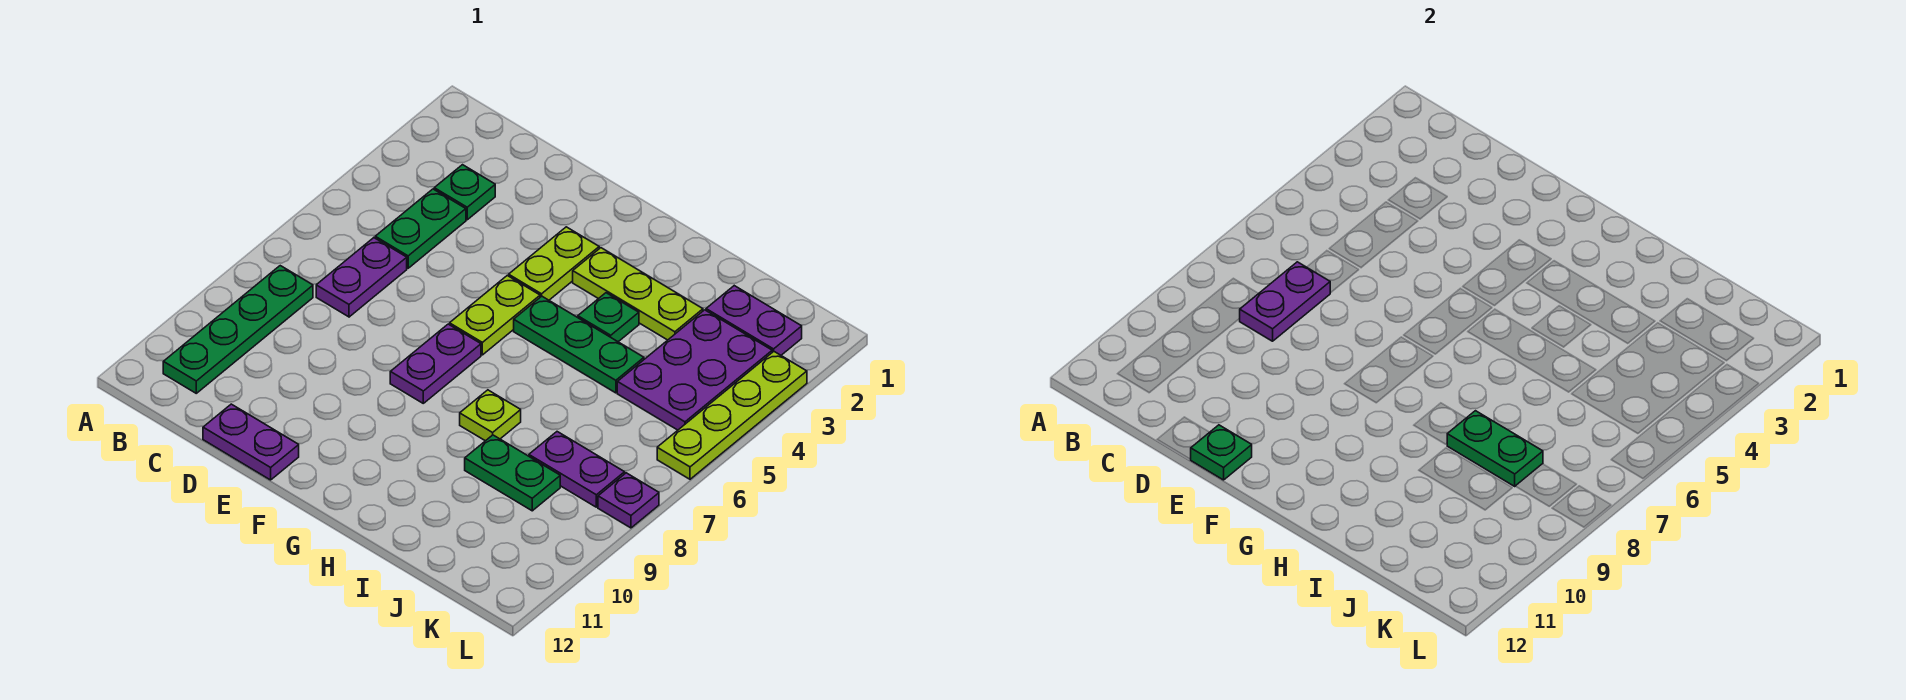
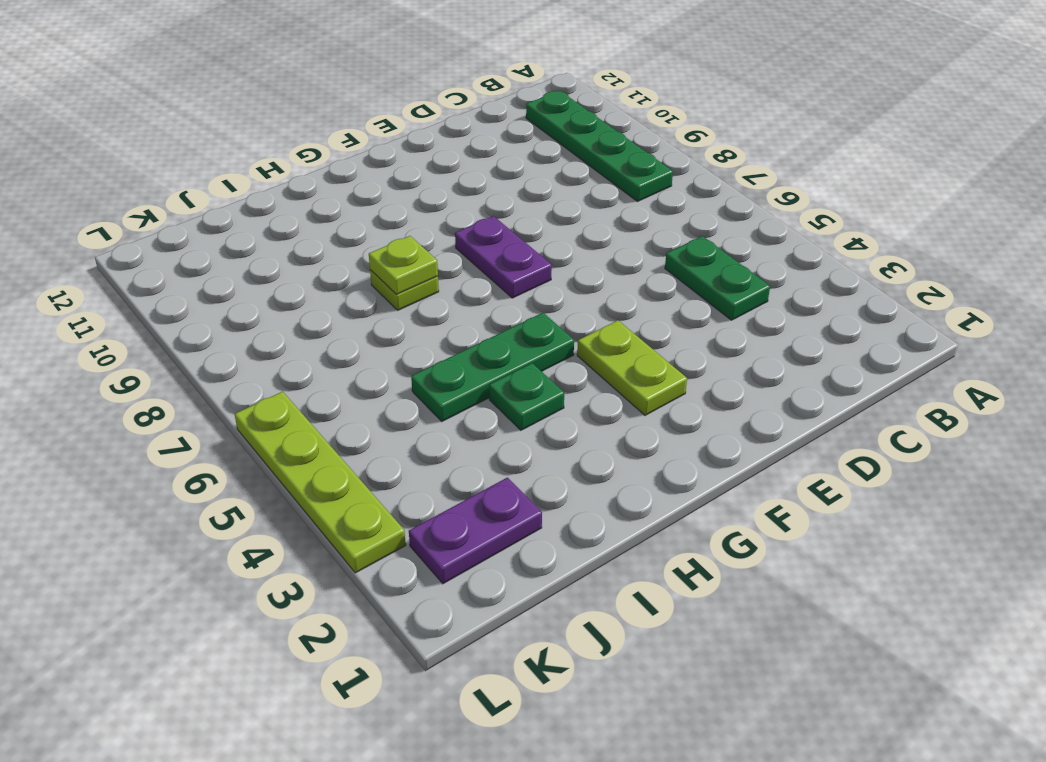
lime 1x1 plate [369,236,438,294] -> none
none -> green 1x1 plate [434,165,495,220]
none -> purple 1x2 plate [316,238,407,317]
none -> purple 1x2 plate [203,404,299,480]

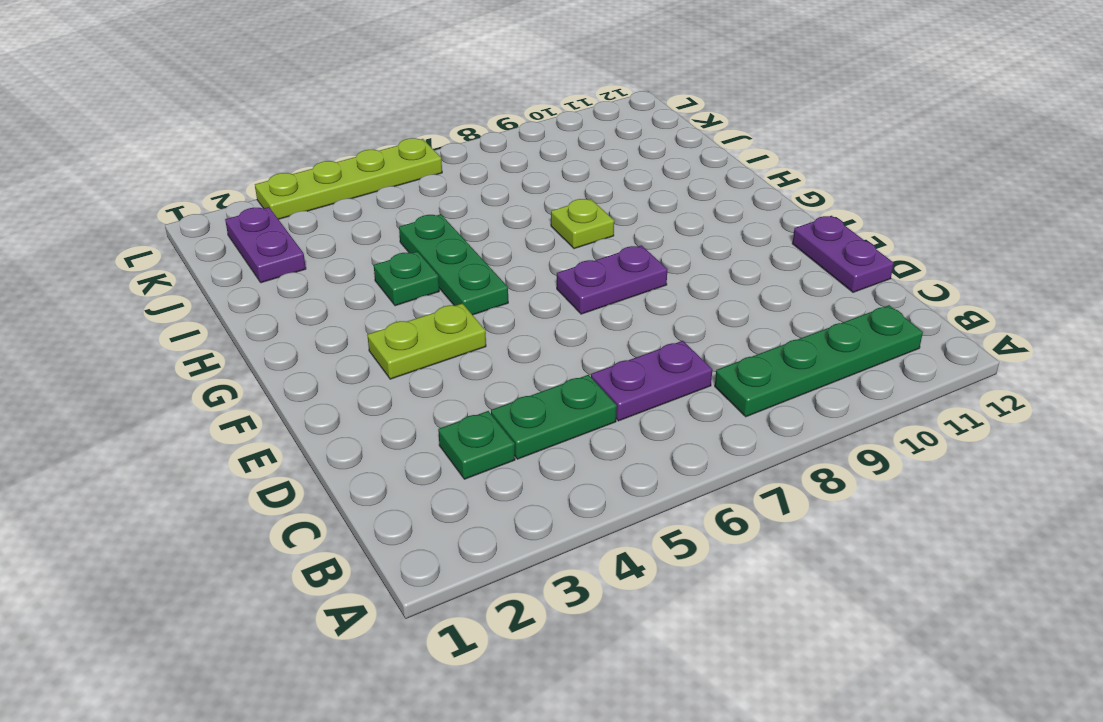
none -> lime 1x2 plate [450,276,540,355]
none -> lime 1x3 plate [573,248,703,340]
none -> green 1x2 plate [465,435,560,511]

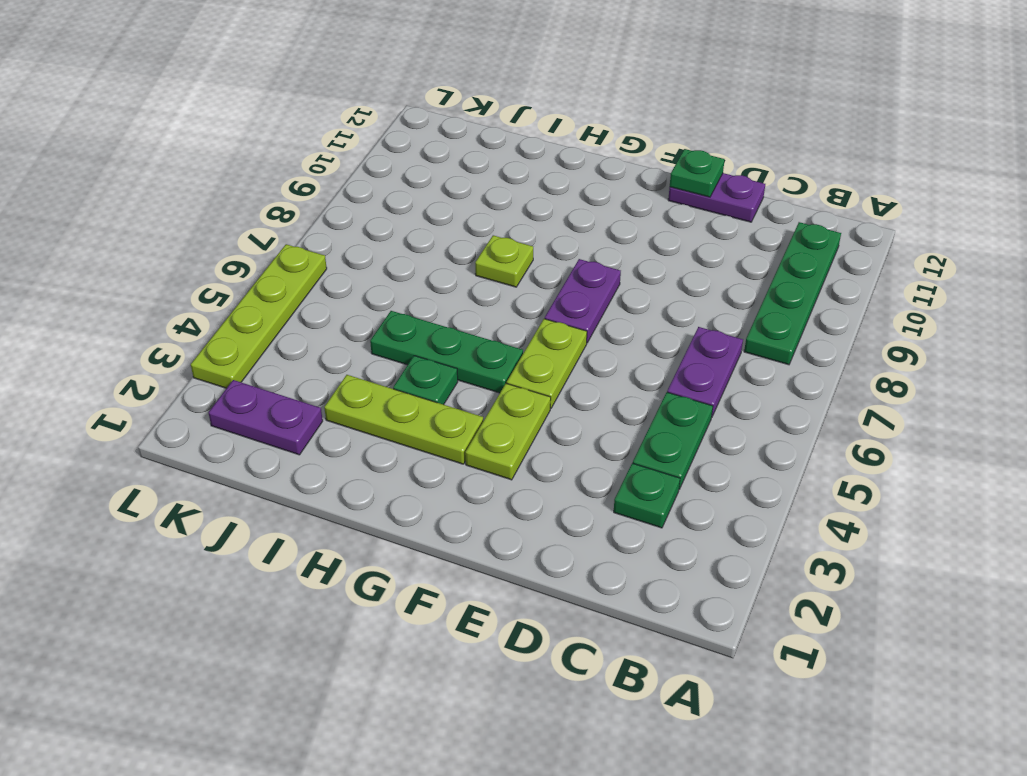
none -> green 1x2 plate [465,435,560,511]
none -> purple 2x3 plate [617,310,772,430]
none -> purple 1x2 plate [529,432,625,507]

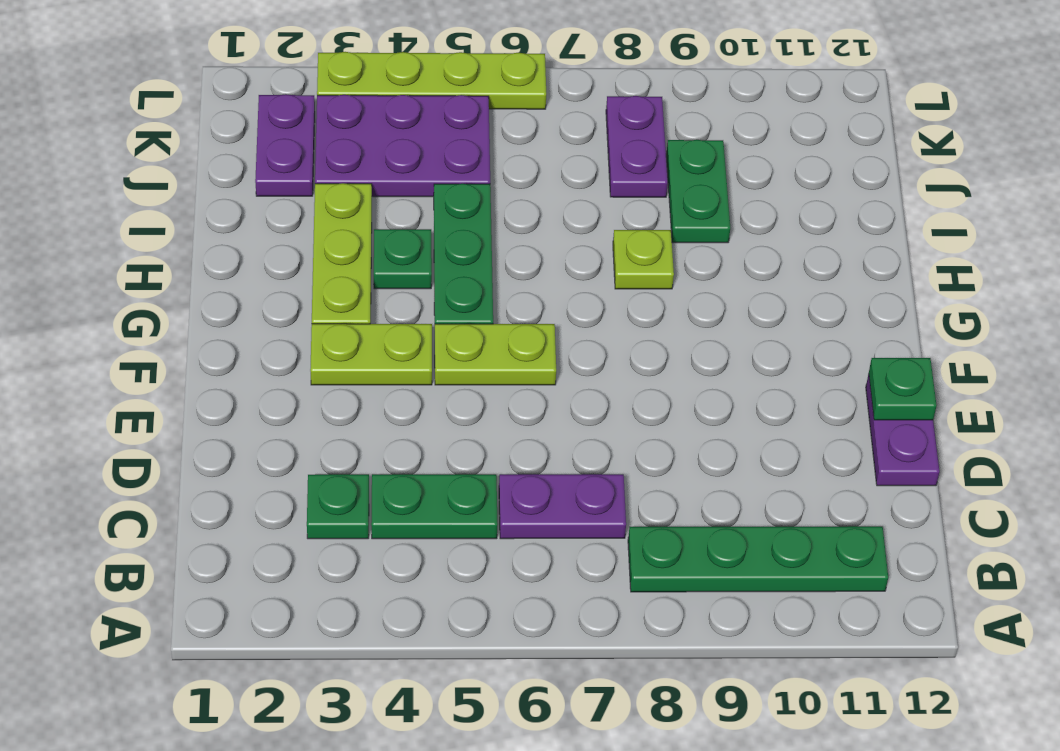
none -> purple 1x2 plate [390,324,481,403]
none -> purple 1x1 plate [598,473,659,528]
none -> purple 1x2 plate [1239,262,1330,341]

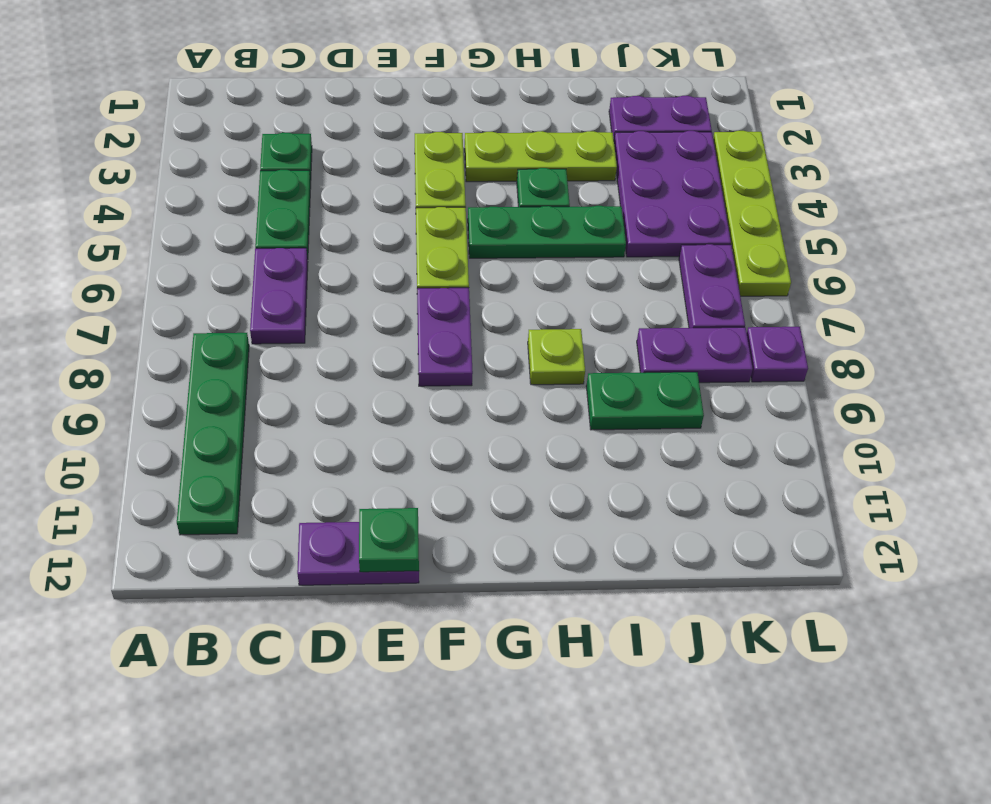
purple 1x2 plate [679,244,745,328] -> purple 1x2 plate moved to [1239,262,1330,341]
none -> green 1x2 plate [1447,411,1543,486]

